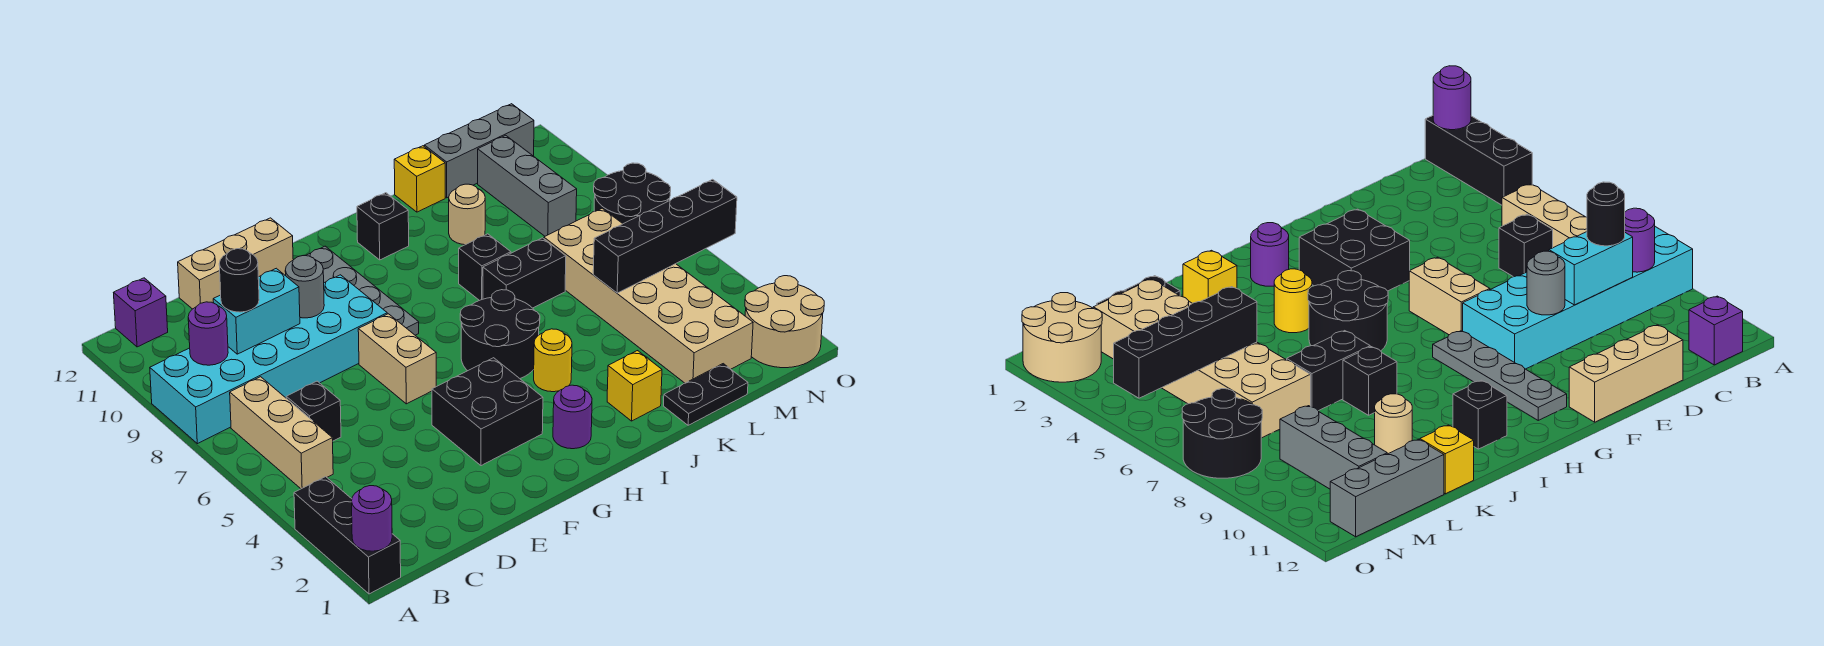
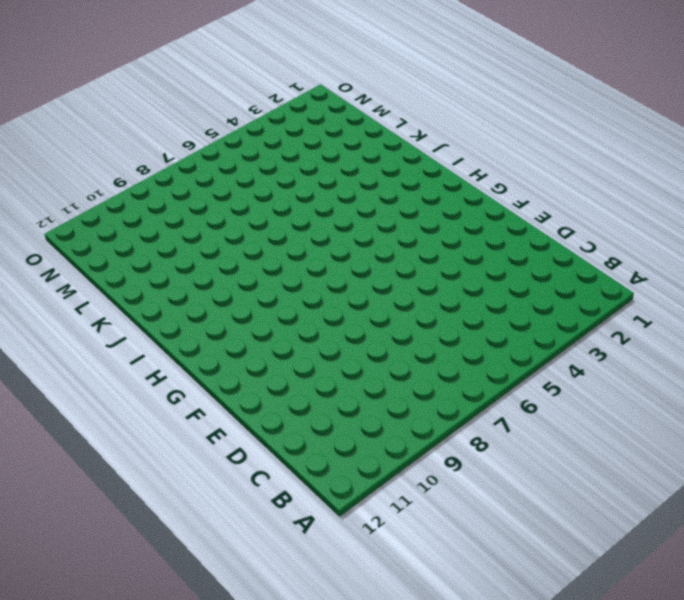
none -> black 1x3 brick [294,477,401,594]
none -> cyan 2x6 brick [150,275,387,444]
none -> tan 1x3 brick [230,377,333,489]
none -> purple 1x1 brick [114,278,168,347]

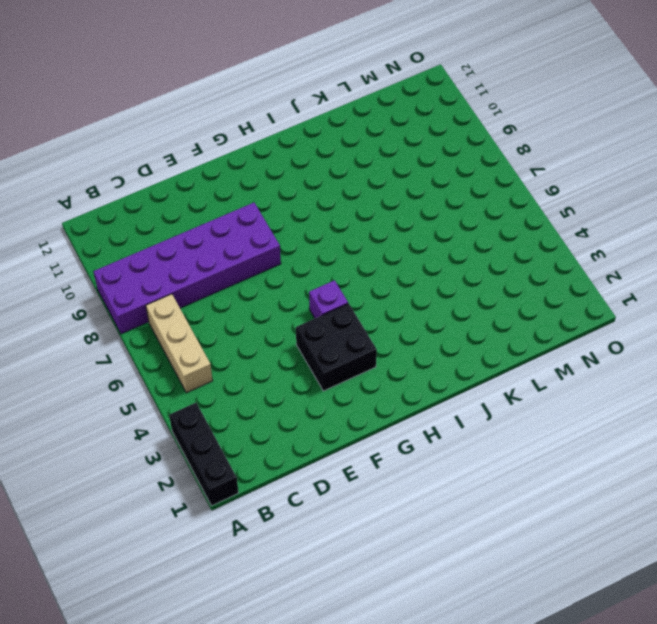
purple 2x6 brick [93,203,281,334] -> cyan 2x6 brick [150,275,387,444]
purple 1x1 brick [309,280,348,318] -> purple 1x1 brick moved to [114,278,168,347]
none -> black 1x1 brick [286,381,341,441]
none -> tan 1x3 brick [178,218,293,309]
none -> tan 1x2 brick [358,314,436,404]
none -> grey 1x4 plate [306,246,419,335]

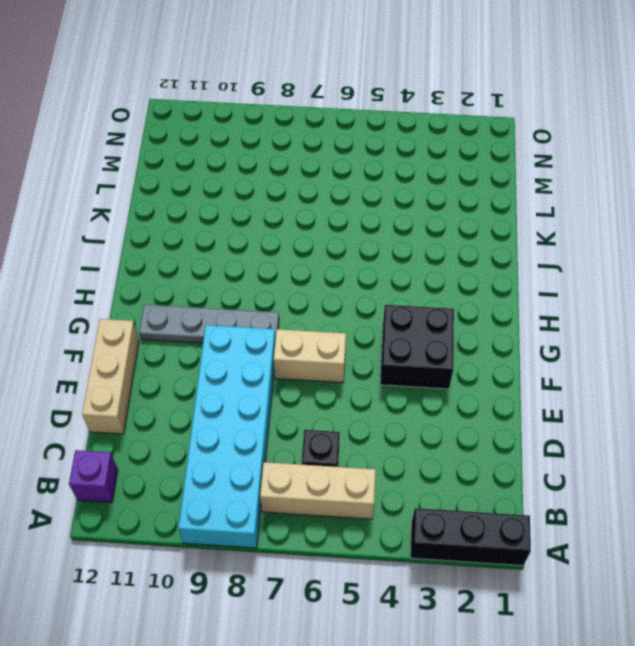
none -> purple 1x1 round brick [553,385,592,449]
none -> black 2x2 round brick [460,290,540,378]
none -> yellow 1x1 round brick [534,329,572,392]
none -> black 1x1 brick [357,193,409,260]

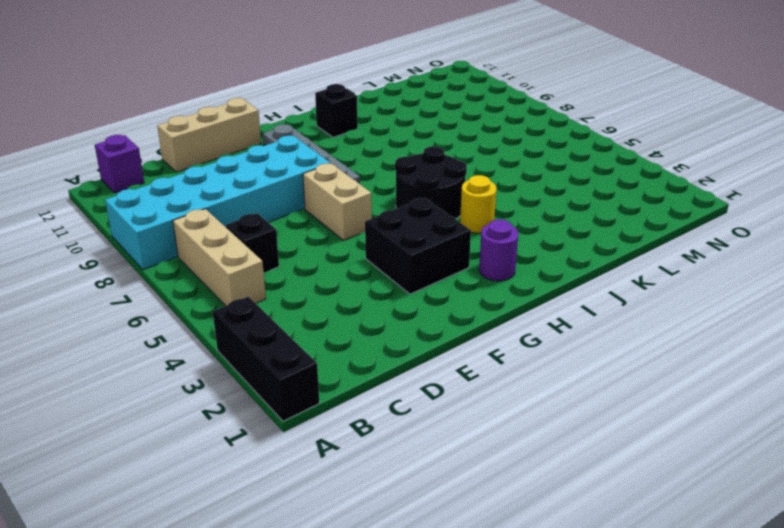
none -> yellow 1x1 brick [607,351,662,421]
none -> black 1x2 brick [483,238,566,308]
none -> black 1x1 brick [459,234,511,301]
none -> black 1x2 plate [664,364,748,425]

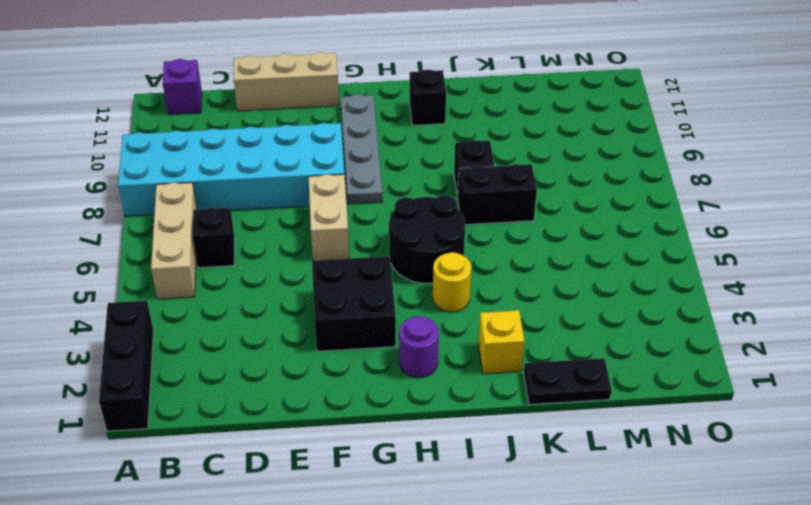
none -> tan 1x1 round brick [449,184,485,245]
none -> yellow 1x1 brick [394,146,445,212]
none -> tan 2x6 brick [544,208,753,383]
none -> grey 1x3 brick [424,104,534,198]

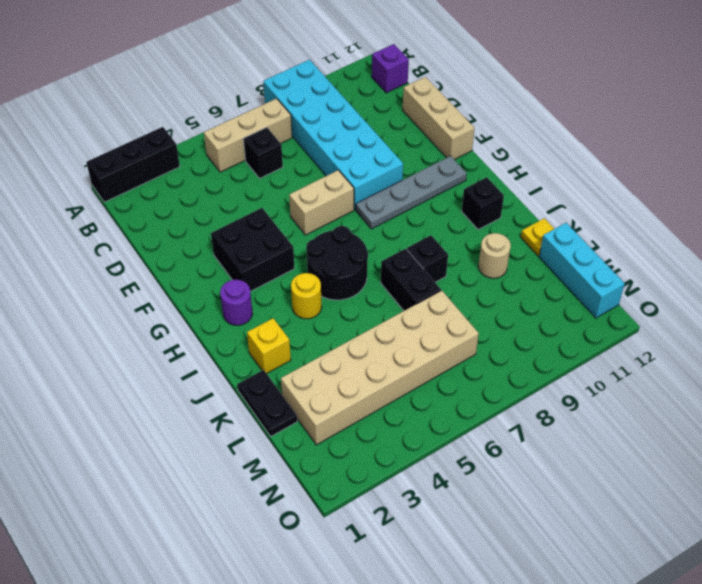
yellow 1x1 plate [521,218,554,256] -> yellow 1x1 brick [394,146,445,212]
cyan 1x3 brick [539,223,625,318] -> grey 1x3 brick [424,104,534,198]
none -> grey 1x3 brick [478,135,577,236]
none -> tan 2x2 round brick [745,276,824,368]
none -> black 2x2 round brick [594,163,671,224]
none -> purple 1x1 round brick [352,486,392,551]

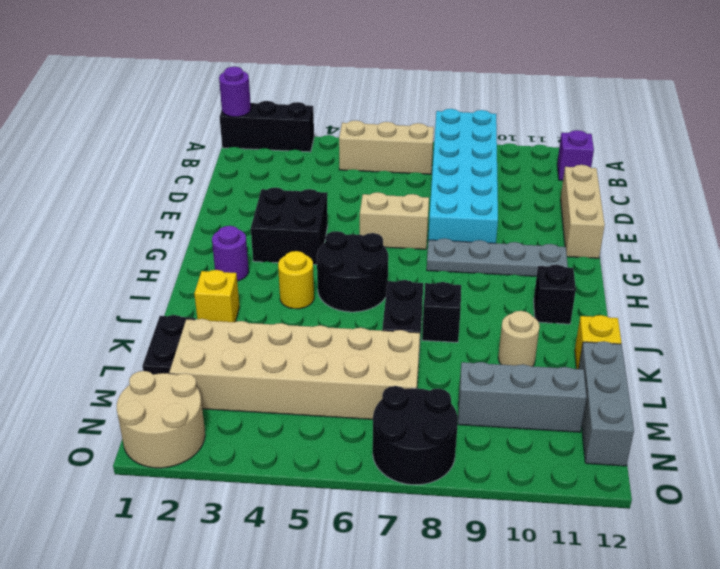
none -> black 1x1 brick [286,381,341,441]
none -> purple 1x1 round brick [188,302,228,365]
none -> cyan 1x2 brick [213,268,300,354]
none -> grey 1x1 round brick [285,256,324,318]

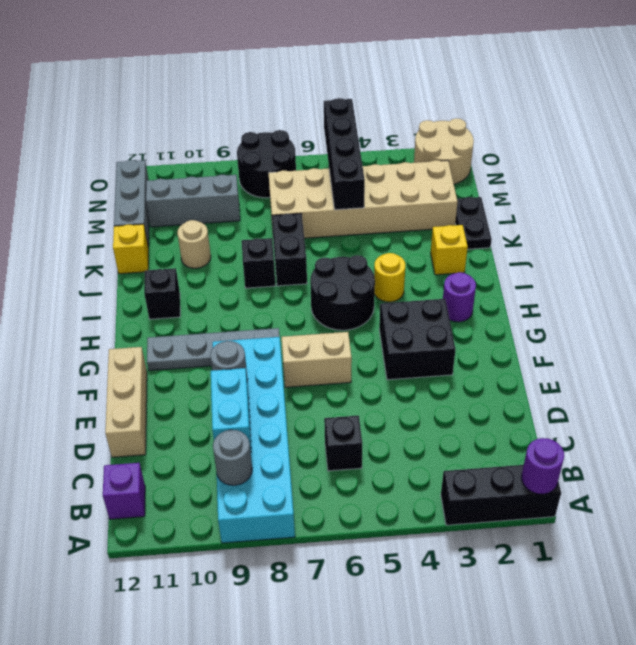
grey 1x1 round brick [213,430,252,485] -> purple 1x1 round brick [188,302,228,365]
none -> tan 1x3 brick [230,377,333,489]
none -> black 1x1 round brick [219,249,259,312]

